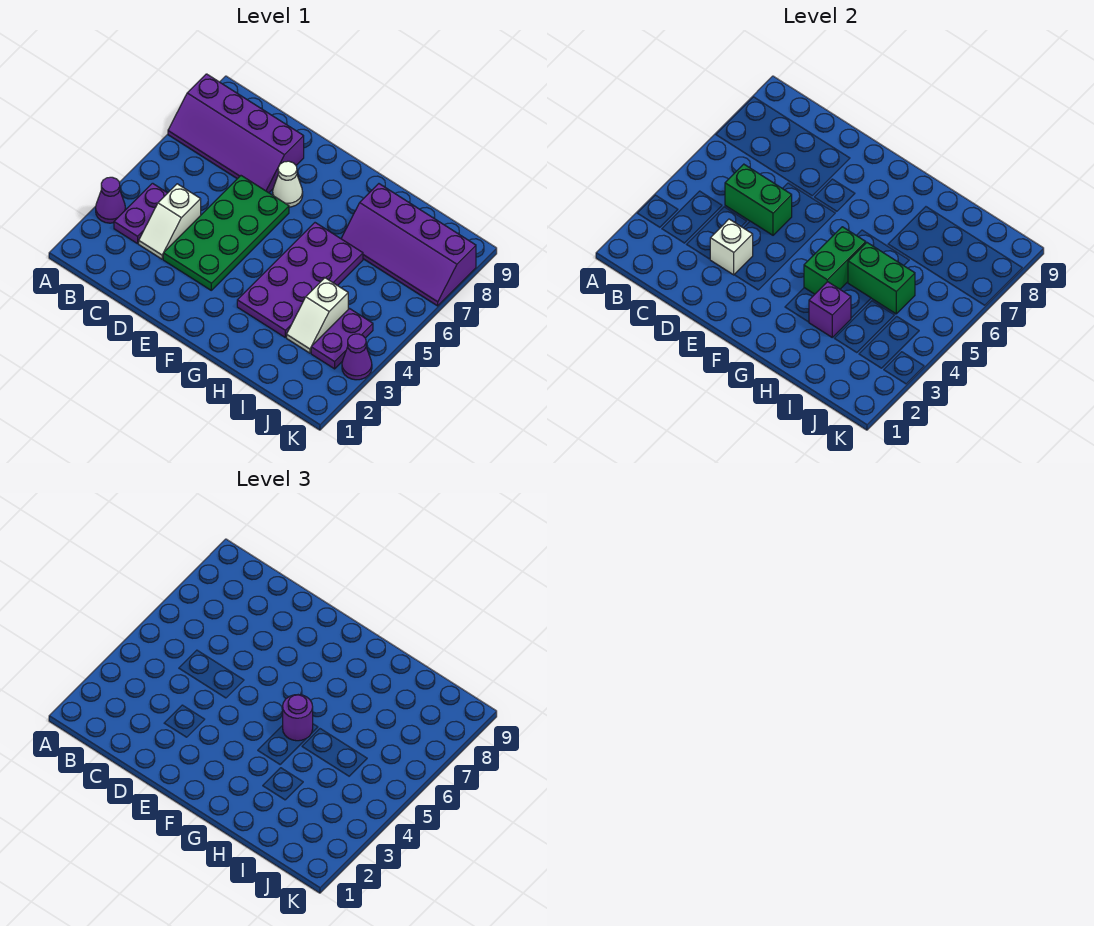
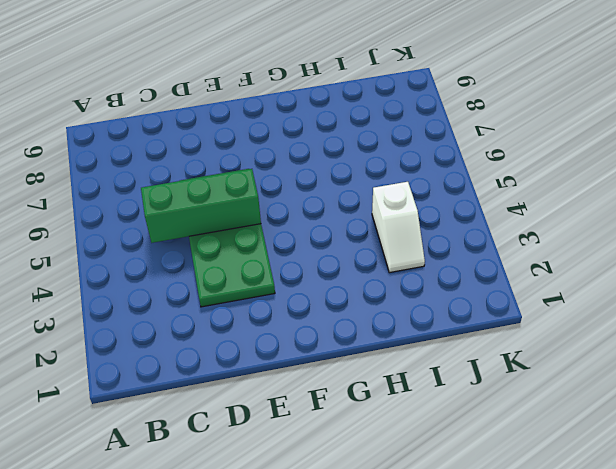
green 1x3 brick [141,169,261,243] -> green 1x2 brick [725,164,792,235]
none -> purple 1x1 cone [96,177,126,223]
none -> purple 2x4 slope [168,74,304,193]
none -> purple 1x2 plate [114,183,167,244]

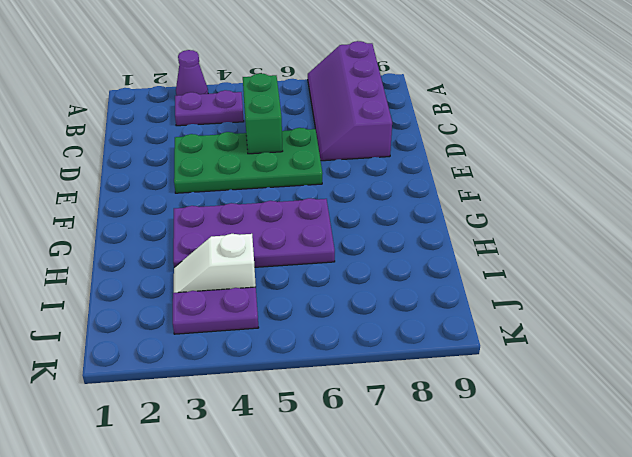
none -> white 1x2 slope [139,184,201,259]
none -> white 1x1 cone [273,161,303,207]
none -> purple 2x4 slope [341,184,476,306]

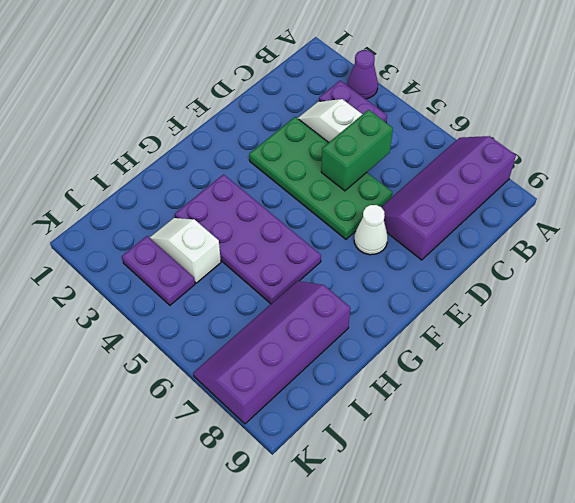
none -> purple 1x1 cone [342,334,372,380]
none -> white 1x1 brick [710,219,753,275]
none -> green 1x2 brick [804,227,866,294]

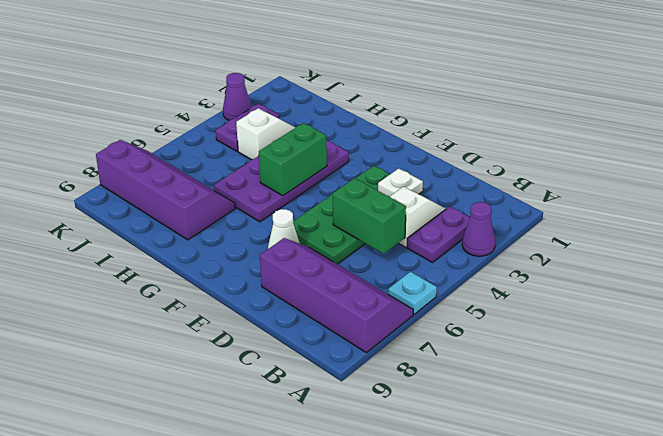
cyan 1x1 plate [388,272,437,314] -> none
white 1x1 plate [378,169,423,196] -> white 1x1 brick [710,219,753,275]
none -> purple 1x1 brick [809,282,851,337]
none -> green 1x2 brick [848,243,915,314]
none -> purple 1x1 round brick [283,695,313,741]

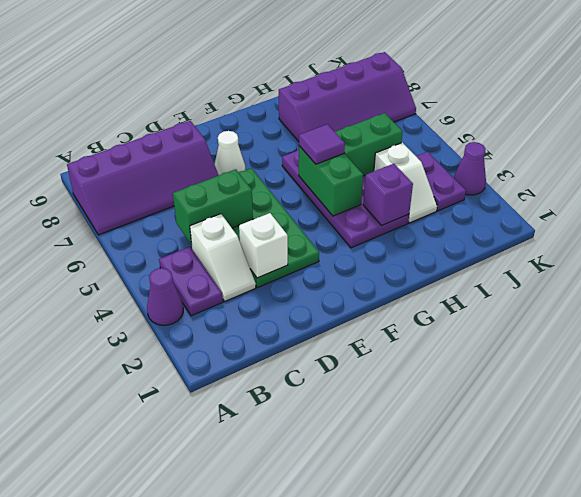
purple 1x1 tile [299,124,345,164] -> purple 1x1 round brick [283,695,313,741]

